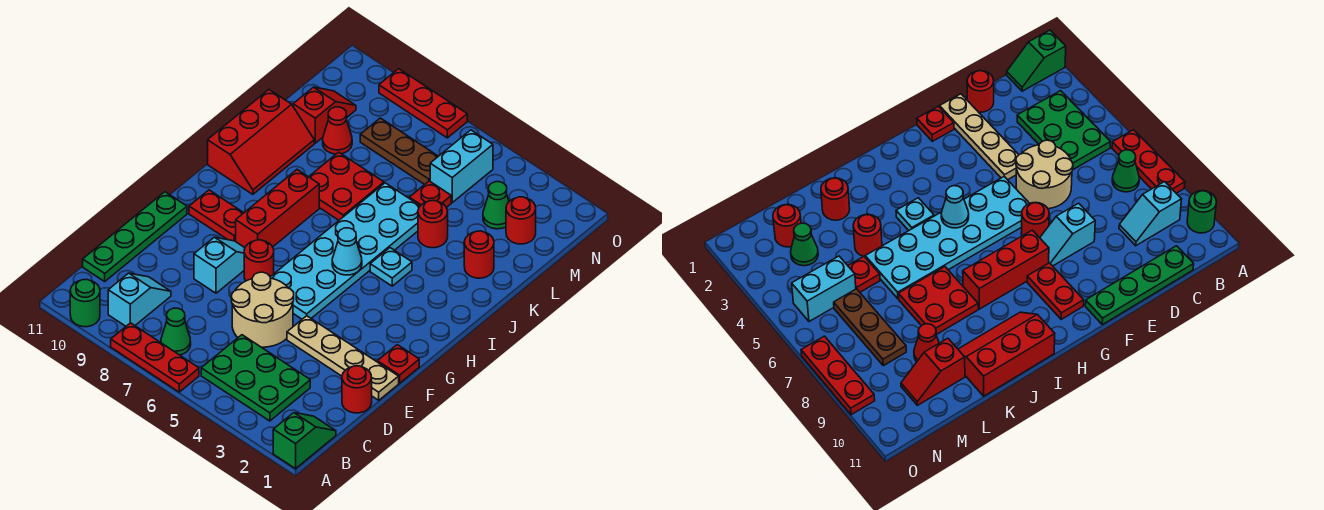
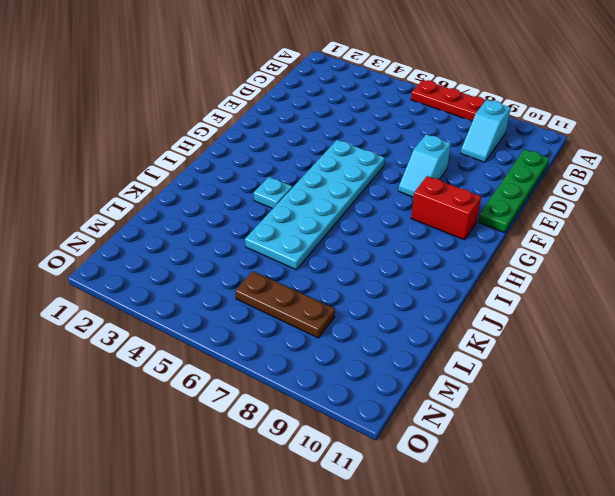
red 1x2 brick [411,176,481,240] -> red 1x2 plate [189,190,243,241]
none -> green 1x2 slope [273,413,336,469]
none -> green 1x1 round brick [70,280,100,327]
none -> green 2x3 plate [201,335,310,421]
none -> green 1x1 cone [161,308,191,355]

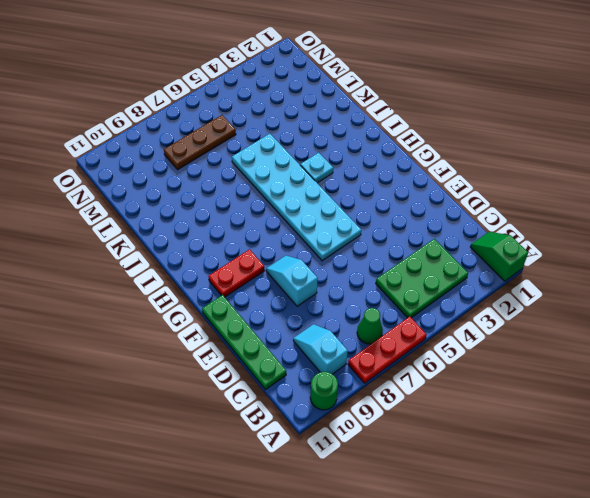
none -> red 1x1 round brick [342,366,372,413]
none -> tan 2x2 round brick [231,272,294,347]
none -> tan 1x4 plate [287,316,399,400]
none -> red 1x1 plate [377,345,419,383]

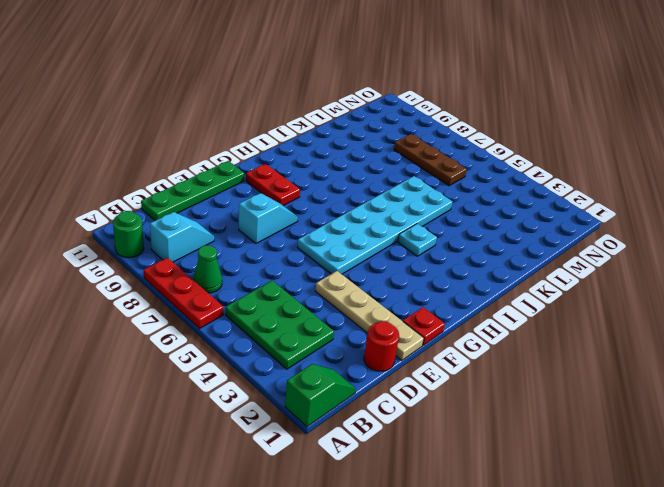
none -> tan 2x2 round brick [231,272,294,347]
none -> red 1x1 round brick [244,240,274,281]
none -> red 1x3 brick [236,170,319,248]
none -> red 2x3 slope [208,90,314,194]

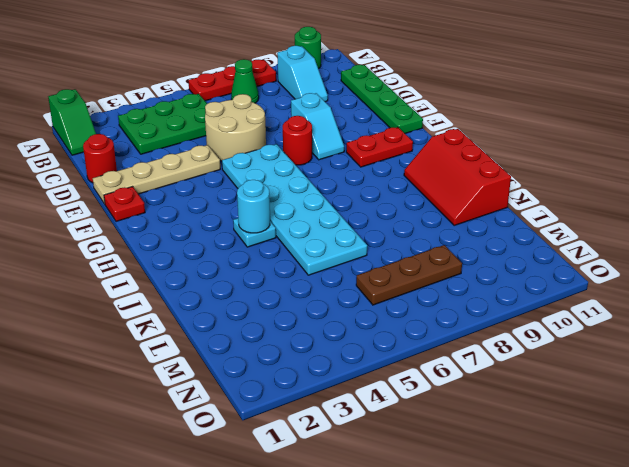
cyan 1x1 round brick [237,180,270,233] -> none
none -> red 1x3 brick [236,170,319,248]
none -> red 2x2 plate [309,152,384,220]
none -> red 1x1 round brick [464,231,494,278]
none -> red 1x1 round brick [418,201,448,248]

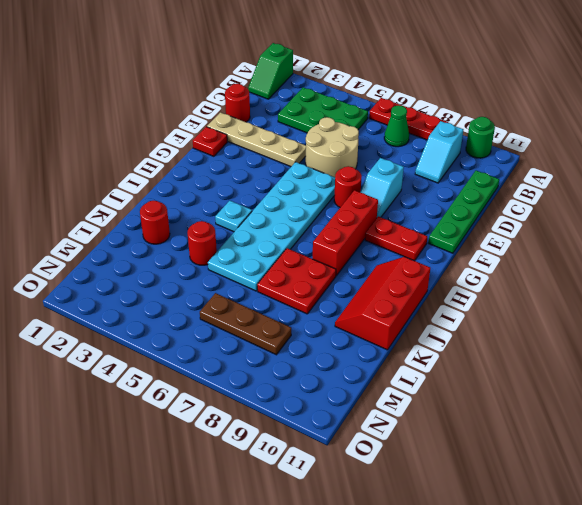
none -> red 1x1 plate [409,181,451,208]
none -> red 1x1 cone [323,107,352,154]
none -> red 1x2 slope [293,87,356,143]
none -> red 1x1 round brick [506,197,536,244]

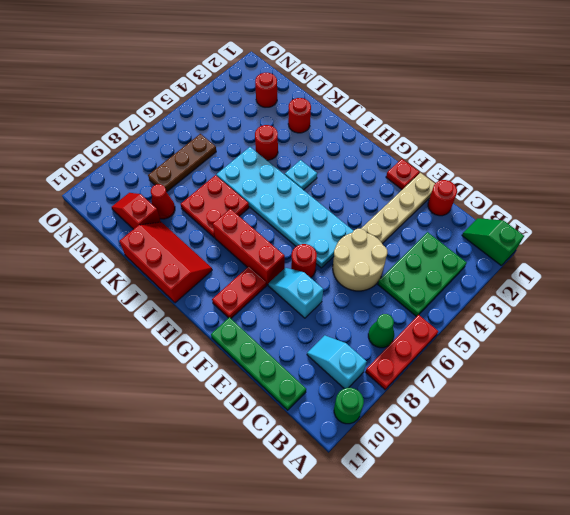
none -> red 1x1 plate [409,181,451,208]
none -> green 1x1 cone [483,182,509,229]
none -> cyan 1x2 brick [430,130,493,202]
none -> red 1x3 plate [379,69,467,138]

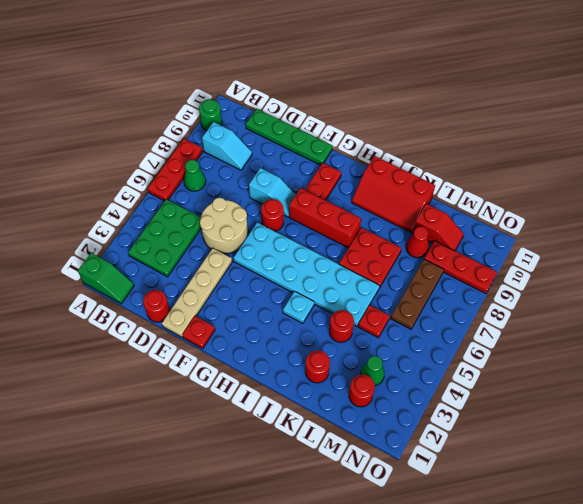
red 1x3 plate [424,241,497,293] -> red 1x3 plate turned to [379,69,467,138]
none -> cyan 1x2 brick [430,130,493,202]
none -> cyan 1x1 cone [332,228,362,275]

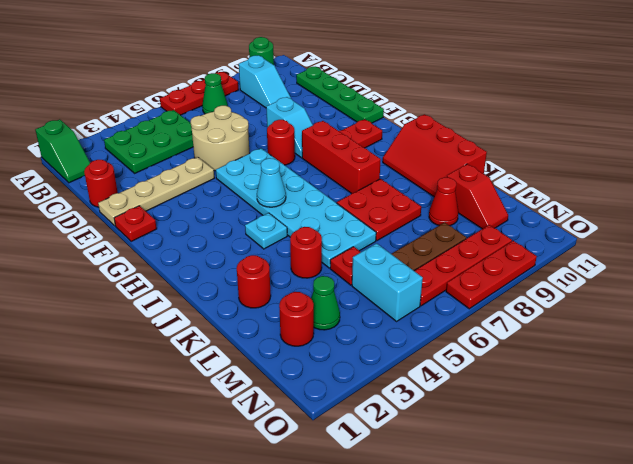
red 1x4 plate [414,225,512,306] -> none

